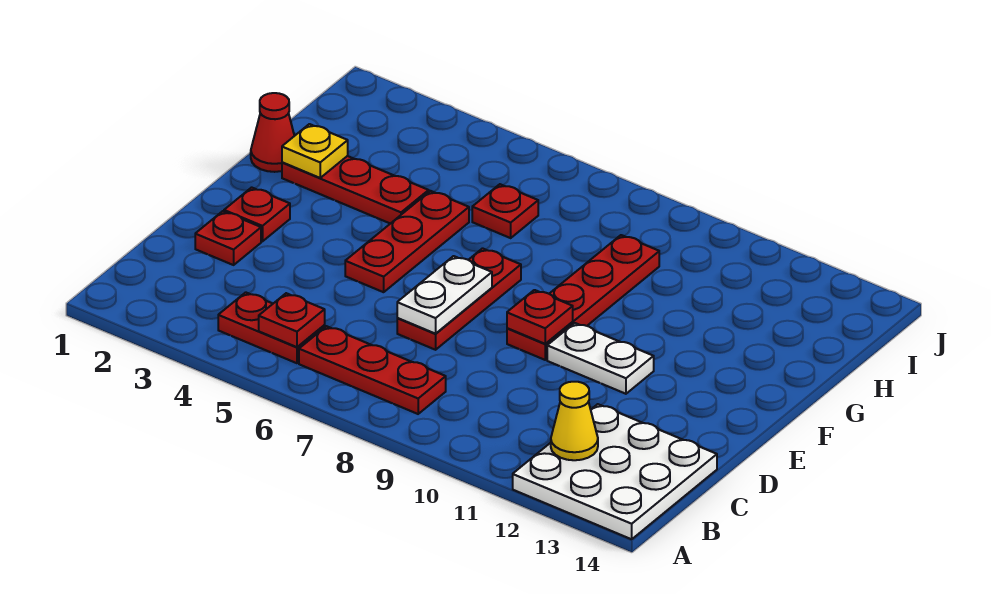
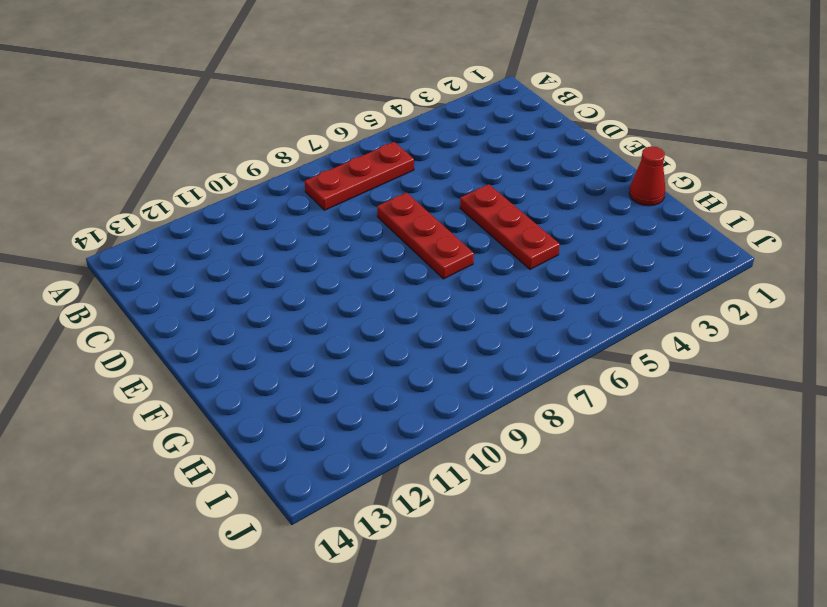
none -> white 3x3 plate [513,404,717,539]
none -> red 1x2 plate [218,292,325,363]
none -> red 1x1 plate [195,211,261,265]

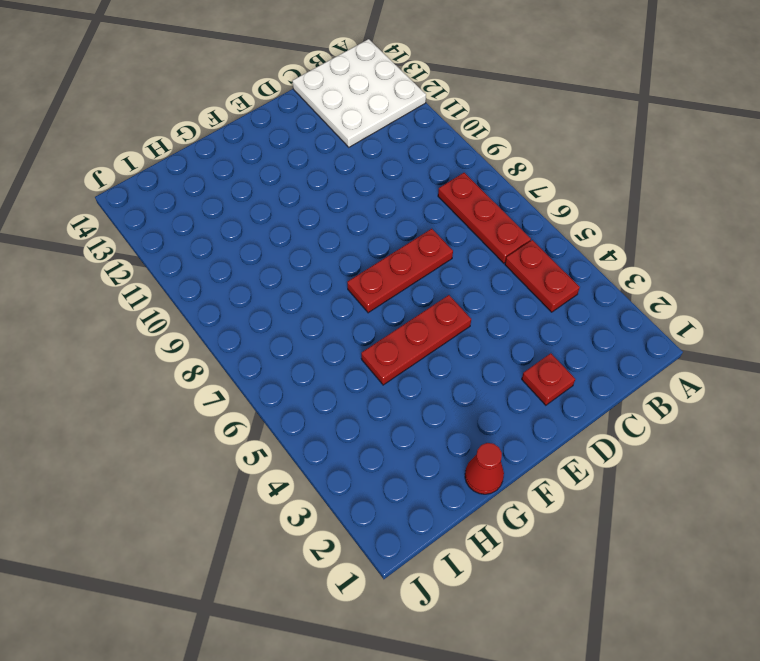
none -> red 1x1 plate [224,187,290,241]
none -> red 1x4 plate [507,235,659,360]
none -> white 1x2 plate [547,323,654,394]

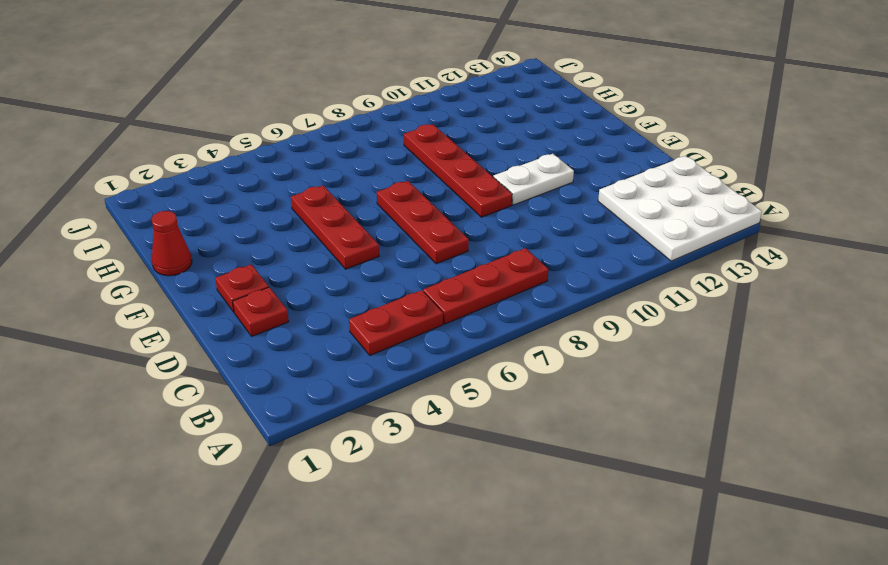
none -> red 1x3 plate [282,156,429,224]
none -> red 1x1 plate [472,184,538,238]
none -> red 1x1 plate [259,293,325,347]

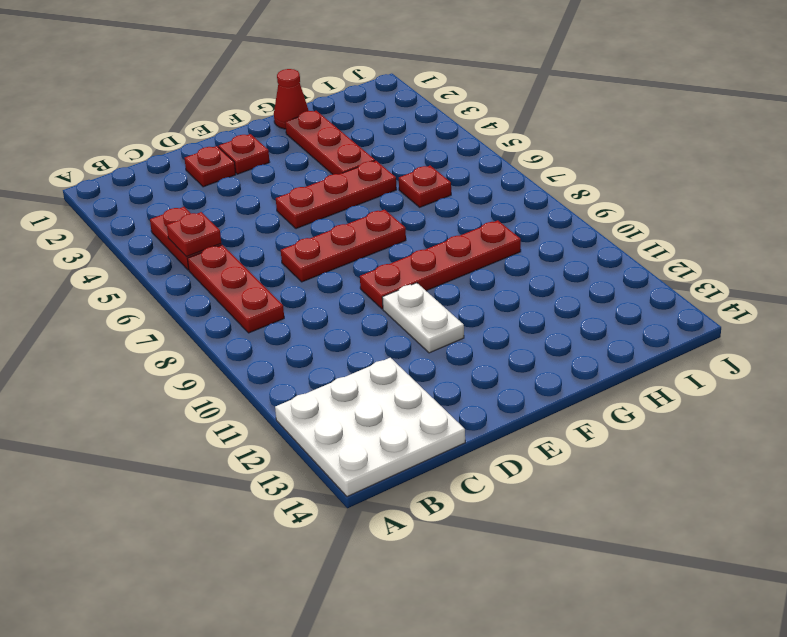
none -> yellow 1x1 cone [551,382,598,460]
none -> white 1x2 plate [397,256,492,334]
none -> red 1x1 plate [507,290,573,344]

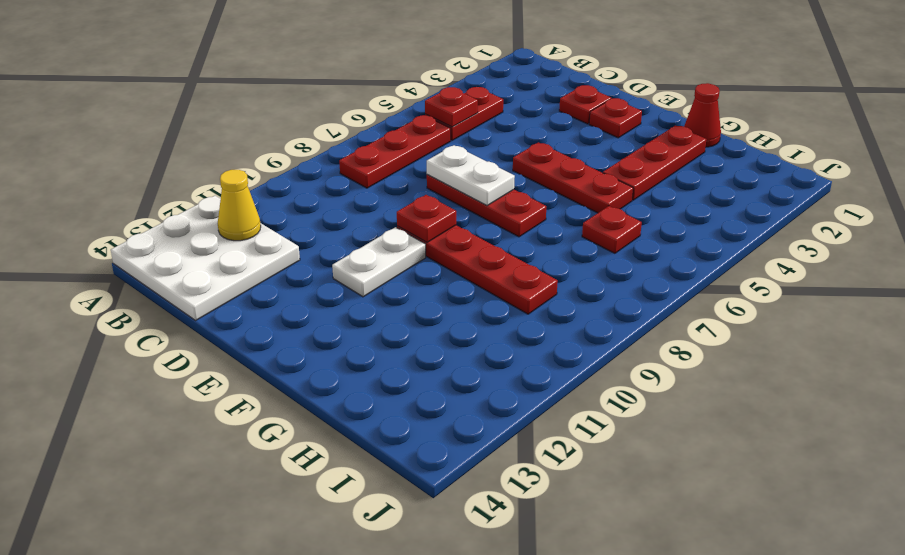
none -> yellow 1x1 plate [282,124,348,178]

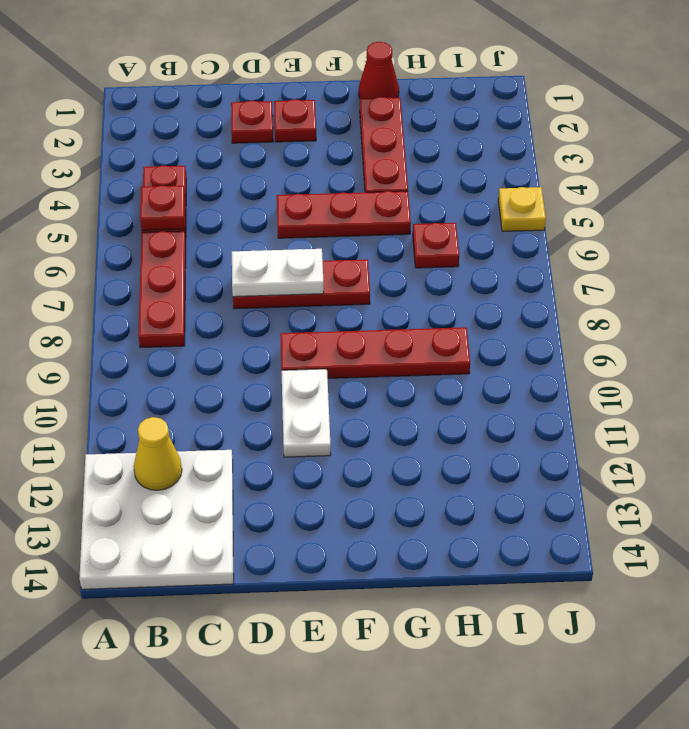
yellow 1x1 plate [498,187,546,231] -> yellow 1x1 plate moved to [282,124,348,178]
none -> red 1x1 plate [507,290,573,344]

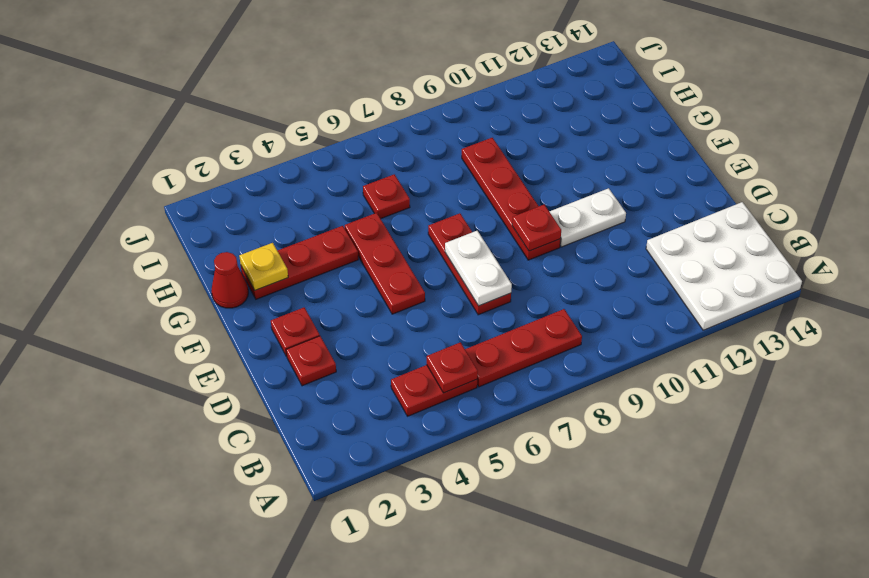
none -> yellow 1x1 cone [551,382,598,460]

